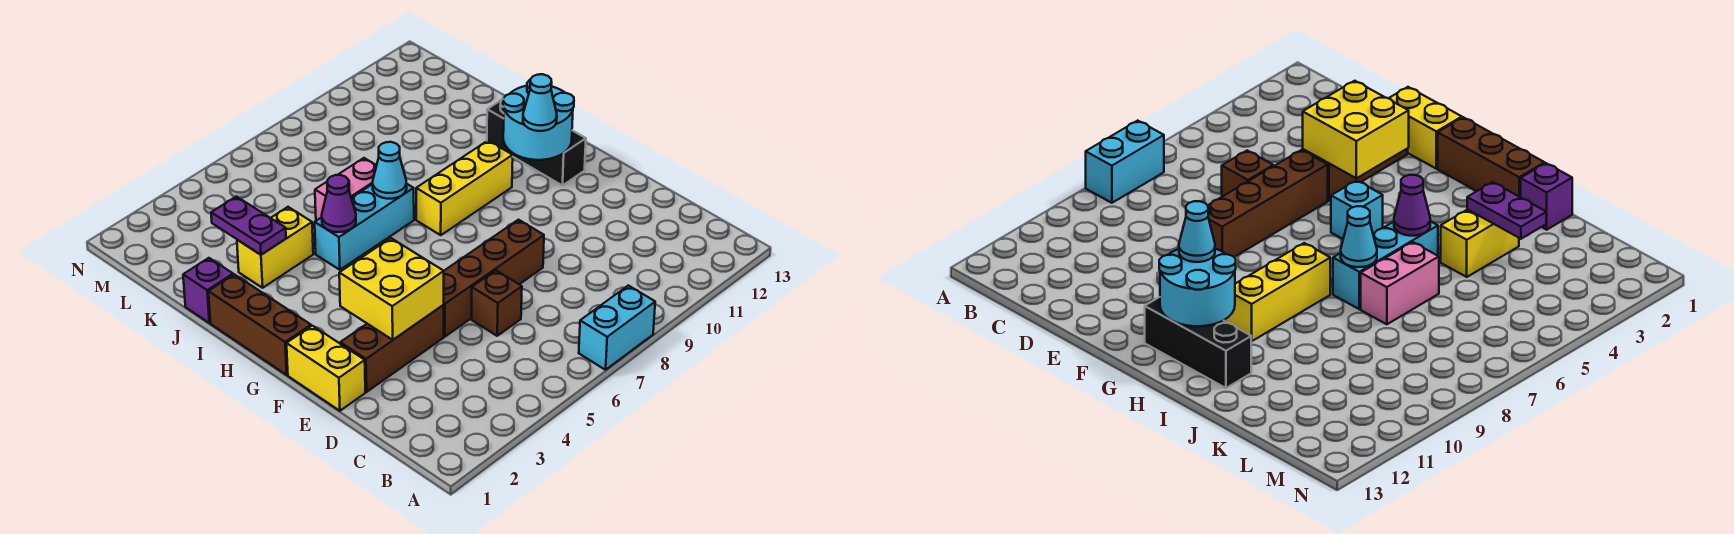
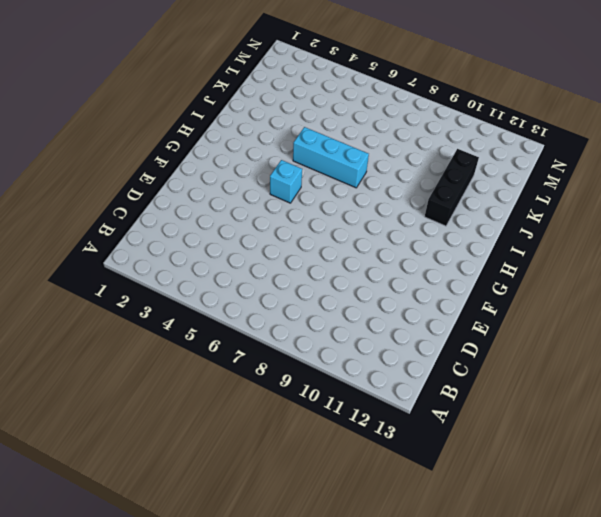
black 1x3 brick [425,149,479,226] -> black 1x3 brick moved to [487,99,586,186]
none -> cyan 1x2 brick [579,285,655,370]
none -> brown 1x1 brick [471,270,522,336]
none -> yellow 1x2 brick [287,326,365,411]

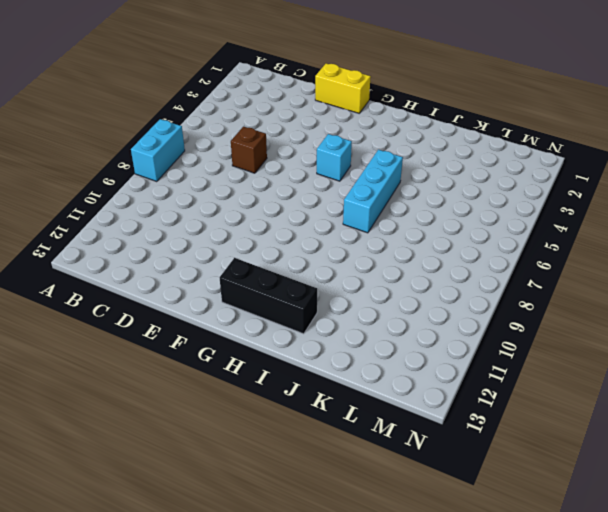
none -> brown 1x3 brick [340,305,444,392]
none -> brown 1x4 brick [444,220,544,337]
none -> brown 1x3 brick [208,274,311,375]

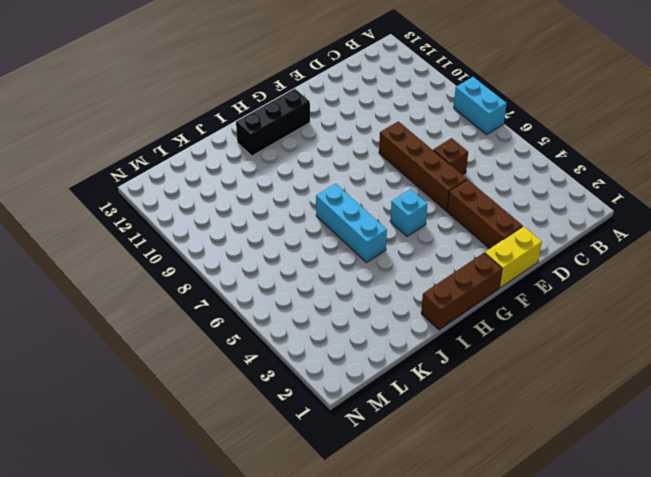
none -> yellow 1x3 brick [416,141,513,235]
none -> purple 1x1 brick [183,258,233,323]
none -> yellow 1x2 brick [237,207,313,288]

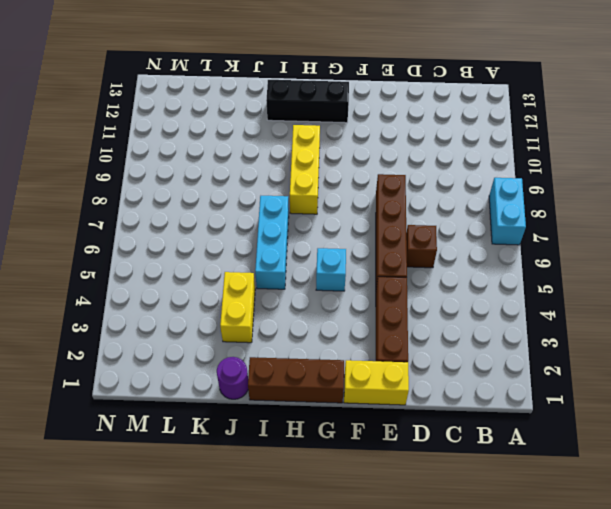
purple 1x1 round brick [217,357,248,399] -> purple 1x1 brick [183,258,233,323]
none -> pink 1x2 brick [315,158,377,221]
none -> yellow 2x2 brick [339,238,444,340]
none -> cyan 2x2 round brick [503,80,574,160]

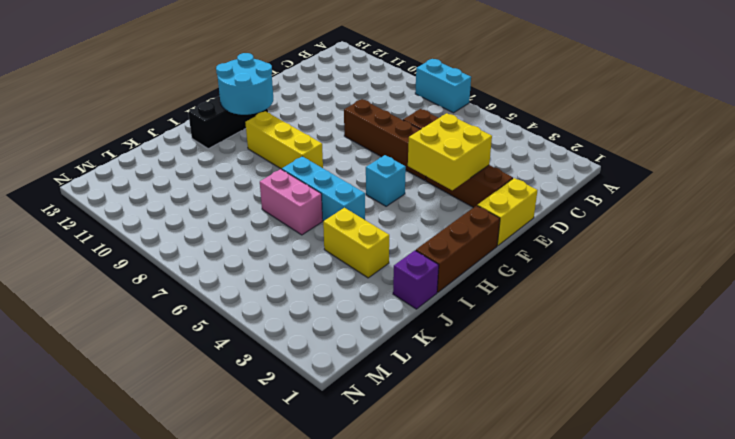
none -> purple 1x1 cone [322,175,356,232]
none -> cyan 1x1 cone [373,142,407,199]
none -> purple 1x2 plate [211,196,286,255]

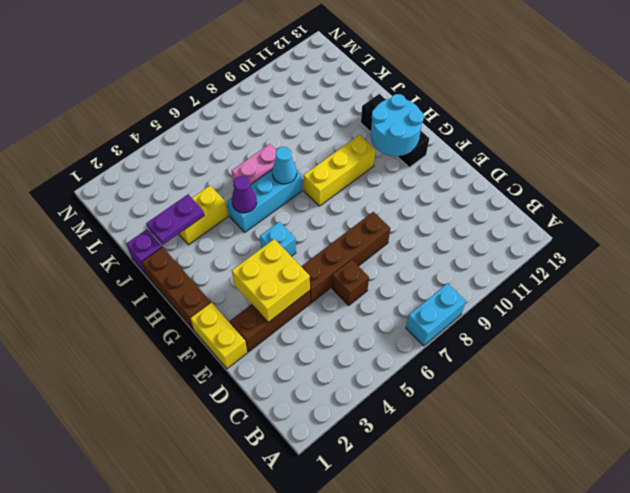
purple 1x2 plate [146,194,204,245] -> purple 1x2 plate turned to [211,196,286,255]
none -> cyan 1x1 cone [523,74,557,131]

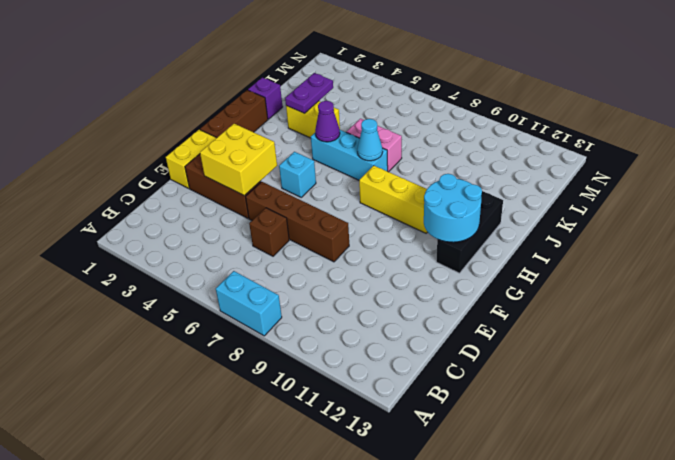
none -> cyan 1x1 cone [523,74,557,131]

